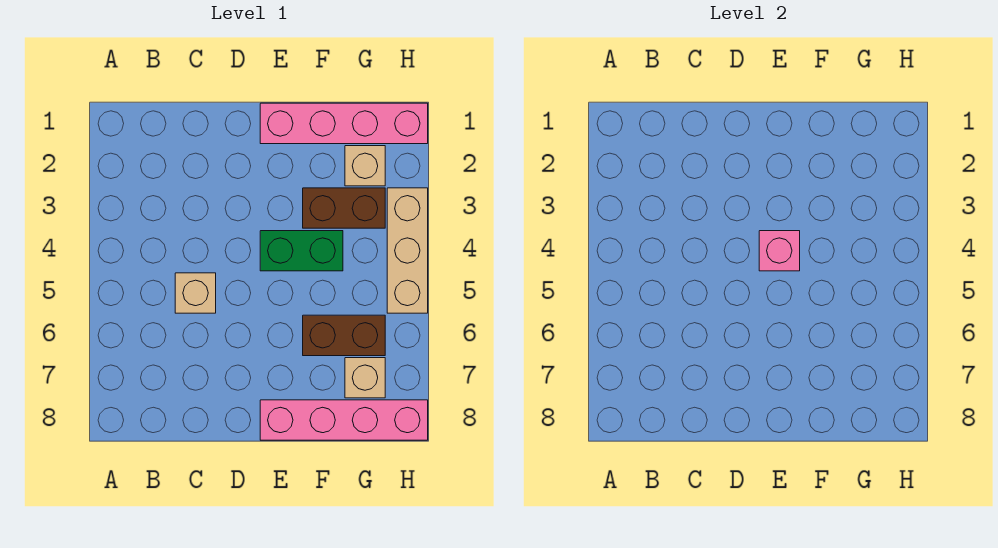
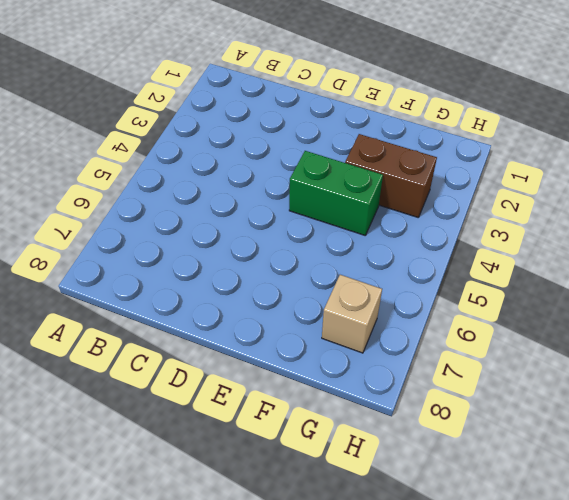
none -> tan 1x1 brick [175,273,216,313]
none -> pink 1x4 brick [260,103,428,144]

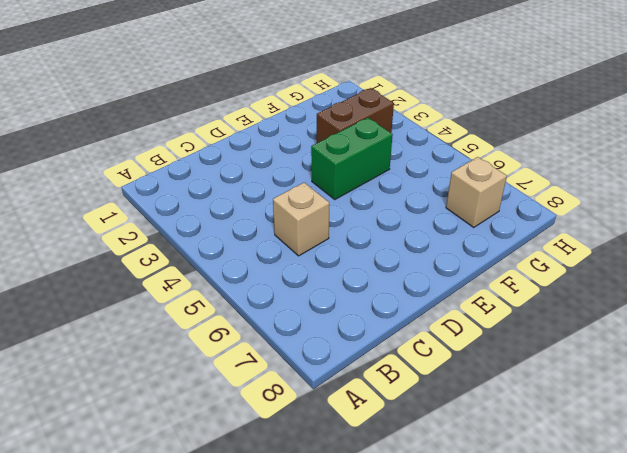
none -> pink 1x4 brick [260,103,428,144]
none -> pink 1x4 brick [260,400,428,440]

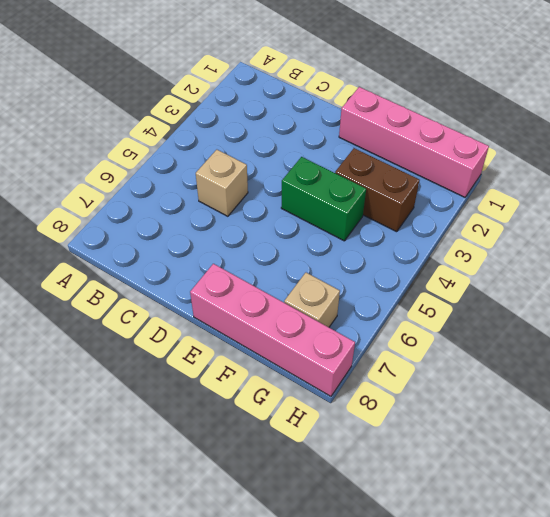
none -> brown 1x2 brick [303,315,385,356]
none -> tan 1x1 brick [345,146,385,186]

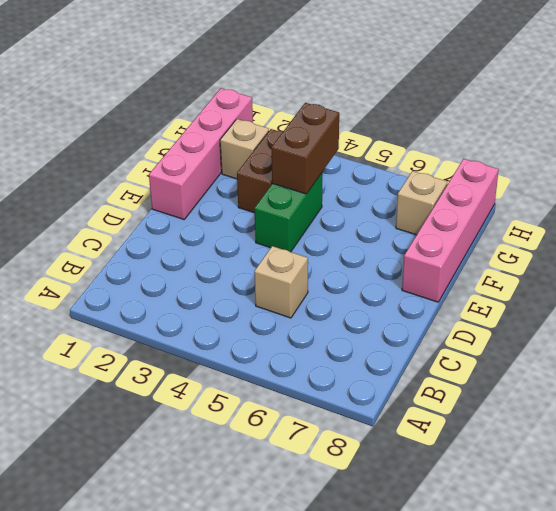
brown 1x2 brick [271,103,339,194] -> brown 1x2 brick moved to [303,315,385,356]
none -> tan 1x3 brick [387,188,428,313]
none -> pink 1x1 brick [759,231,800,271]

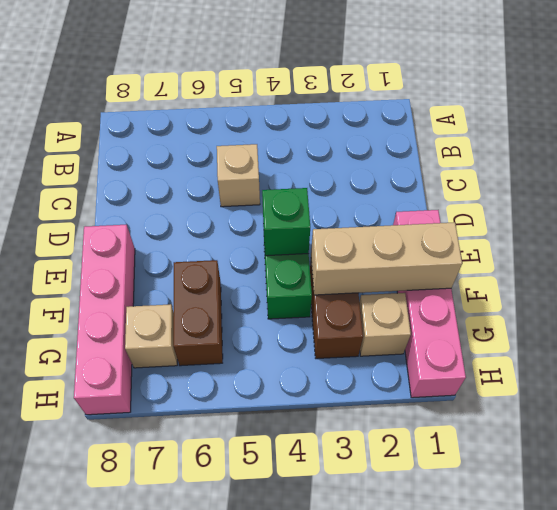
green 1x1 brick [262,188,310,256] -> pink 1x1 brick [759,231,800,271]
tan 1x3 brick [311,222,462,295] -> tan 1x3 brick moved to [387,188,428,313]

